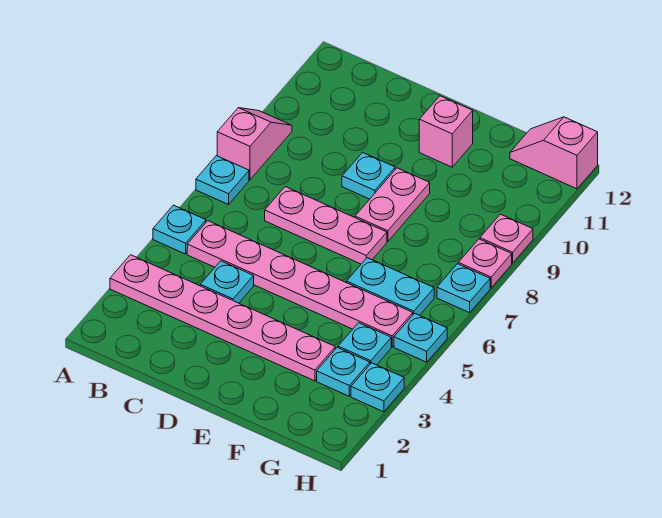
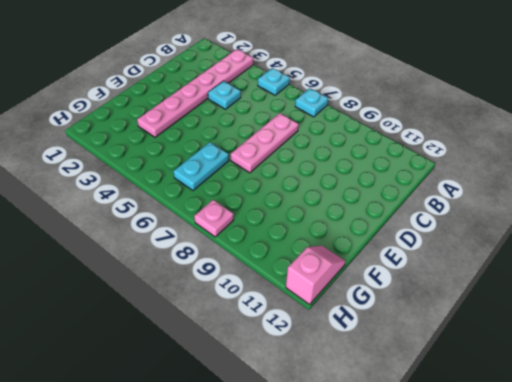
none -> pink 1x2 slope [217,108,292,180]
none -> pink 1x6 plate [187,221,413,347]
none -> cyan 1x1 plate [342,152,395,199]

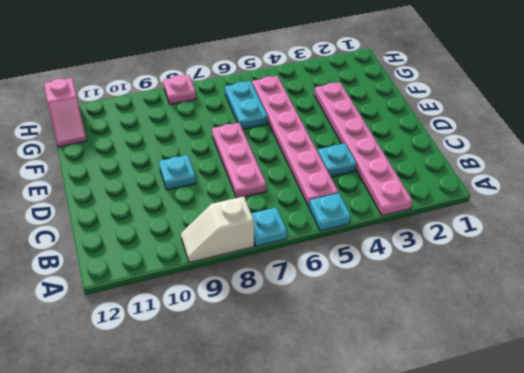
white 1x2 slope [181,197,254,263] -> pink 1x2 slope [217,108,292,180]
none -> pink 1x2 plate [355,168,430,242]
none -> pink 1x1 brick [419,96,473,167]
none -> cyan 1x1 plate [317,348,370,396]

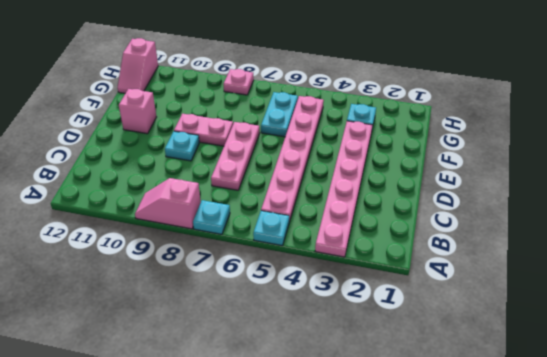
none -> cyan 1x1 plate [200,261,254,303]
none -> cyan 1x1 plate [338,323,391,365]
none -> cyan 1x1 plate [351,363,404,412]

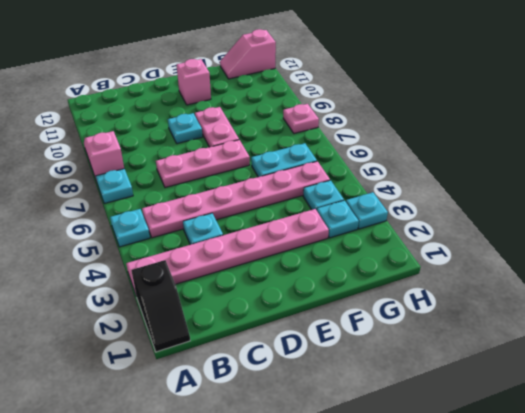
black 1x2 slope [131,260,190,352] -> none
none -> cyan 1x1 plate [394,313,447,362]
none -> cyan 1x1 plate [437,264,490,313]
none -> pink 1x1 plate [480,214,533,263]

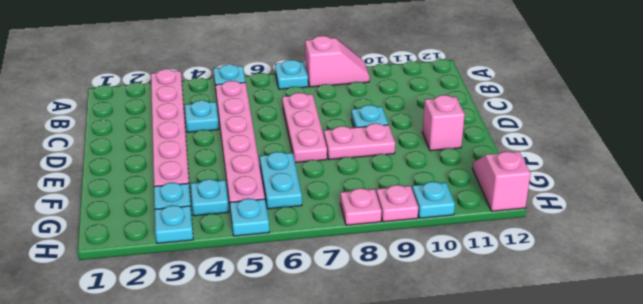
cyan 1x1 plate [412,182,455,218] -> cyan 1x1 plate moved to [437,264,490,313]

